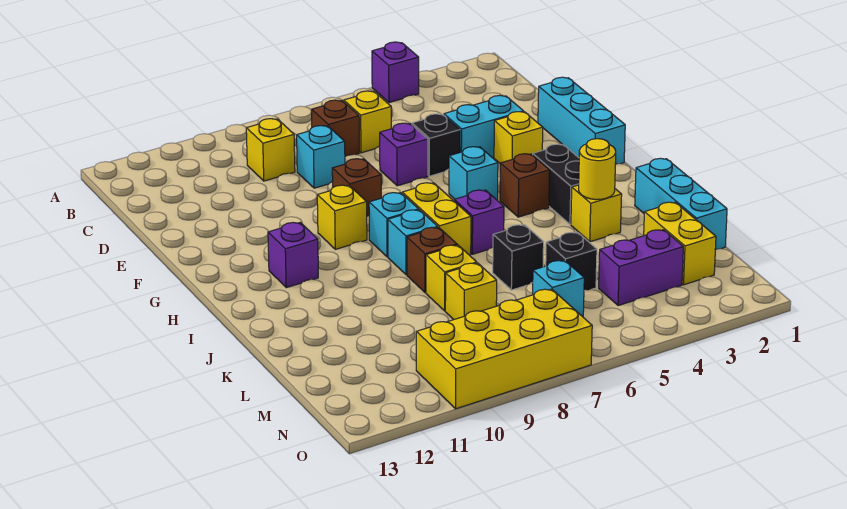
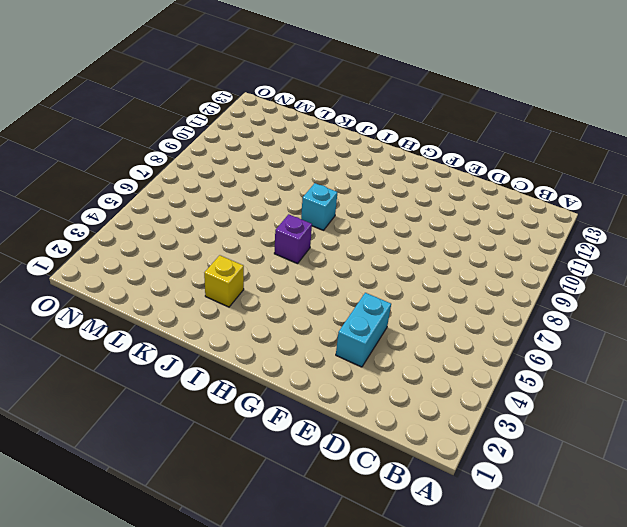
none -> purple 1x1 brick [372,42,419,103]
none -> yellow 1x1 brick [344,91,391,153]
none -> brown 1x1 brick [312,100,359,156]
none -> yellow 1x1 brick [246,119,295,181]

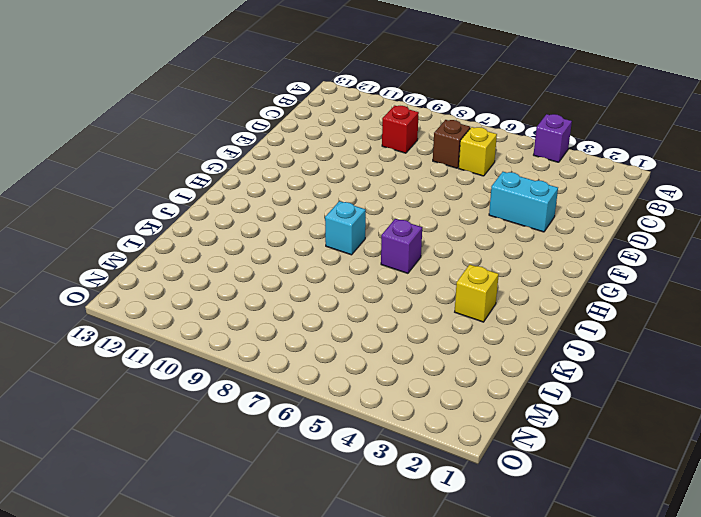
red 1x1 brick [382,106,419,153] -> yellow 1x1 brick [246,119,295,181]
none -> cyan 1x1 brick [297,126,345,188]
none -> cyan 1x3 brick [538,77,625,164]
none -> black 1x1 brick [412,114,460,176]
none -> purple 1x1 brick [380,123,428,186]

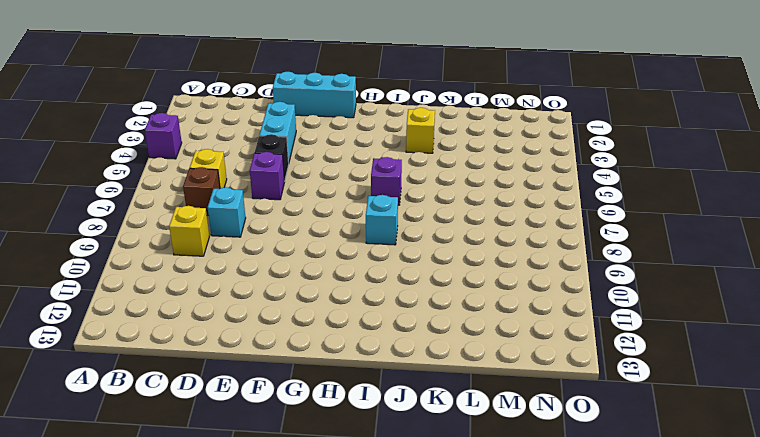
none -> yellow 1x1 brick [494,112,543,163]
none -> brown 1x1 brick [332,159,381,216]
none -> cyan 1x1 brick [449,147,498,200]
none -> yellow 1x1 brick [317,185,367,249]

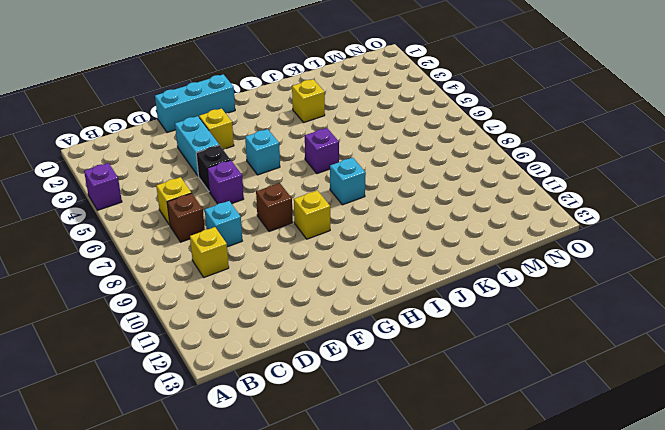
none -> black 1x2 brick [533,144,579,224]
none -> brown 1x1 brick [500,154,550,217]
none -> yellow 1x2 brick [402,183,471,255]
none -> cyan 1x1 brick [369,193,419,257]

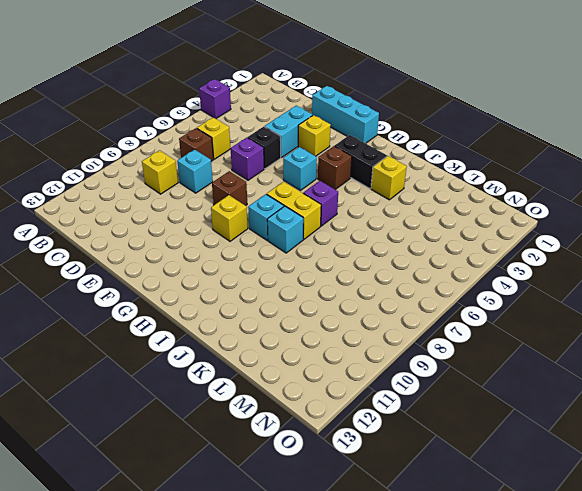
none -> purple 1x1 brick [268,222,318,288]
none -> cyan 1x3 brick [635,158,727,250]
none -> brown 1x1 brick [407,227,457,293]
none -> black 1x1 brick [493,225,544,290]

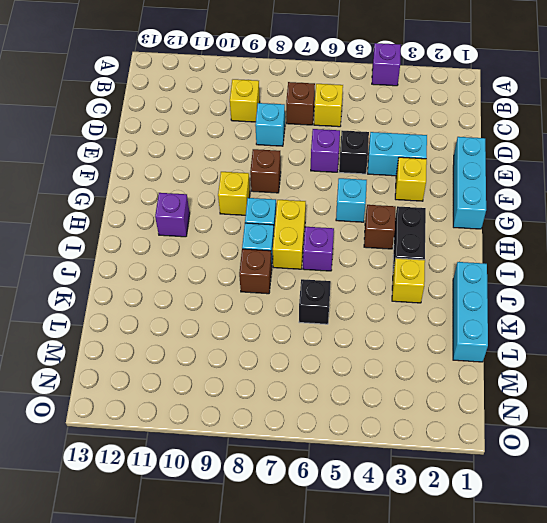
none -> yellow 1x1 brick [426,245,477,311]
none -> yellow 1x2 brick [644,202,716,285]
none -> black 1x1 brick [546,232,597,291]
none -> yellow 1x1 brick [445,263,497,320]

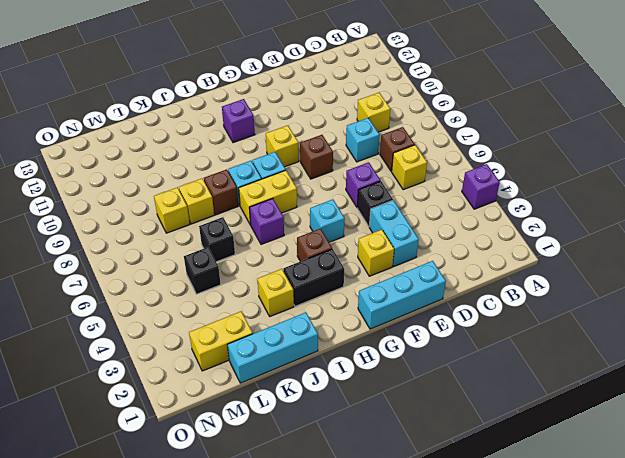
none -> purple 1x2 brick [599,230,683,306]
none -> cyan 1x1 brick [533,260,584,317]
none -> yellow 2x4 brick [416,289,592,409]
none -> yellow 1x1 round brick [579,139,616,200]

